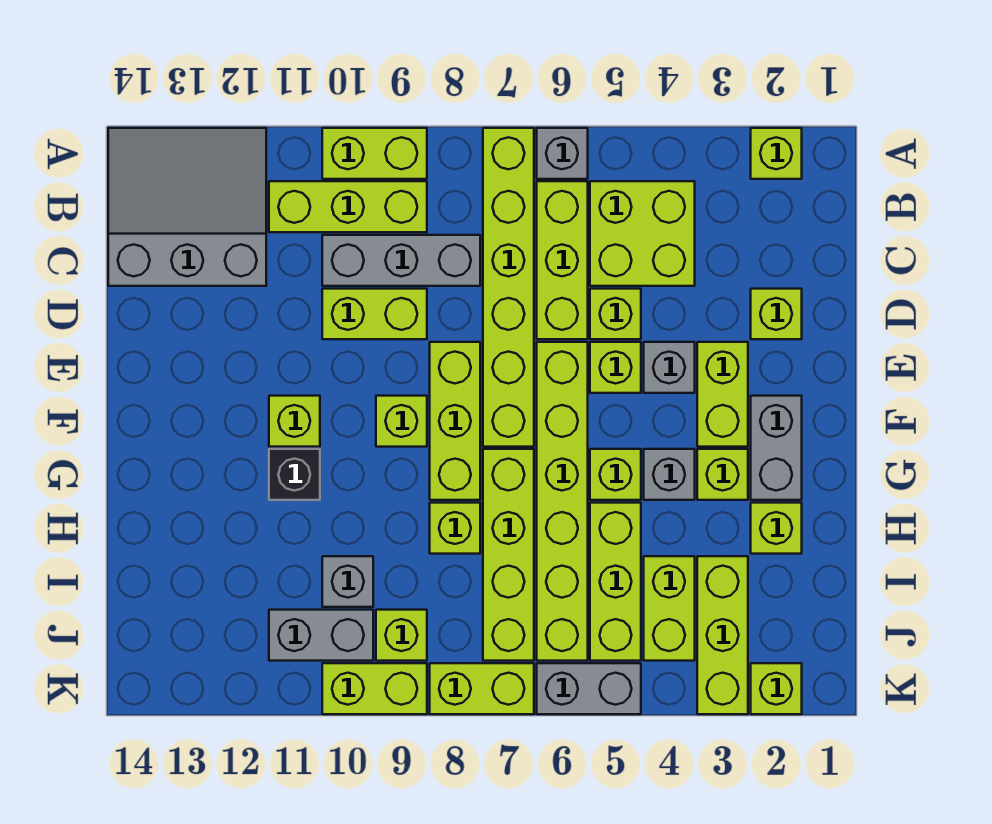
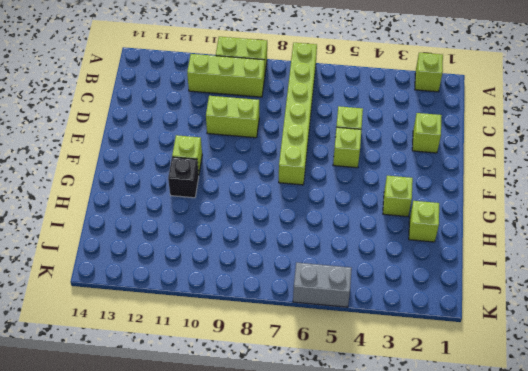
none -> grey 1x1 brick [537,128,588,179]
none -> grey 3x3 slope [108,128,266,286]
none -> lime 2x2 brick [590,181,695,286]
none -> lime 1x3 brick [537,181,588,339]

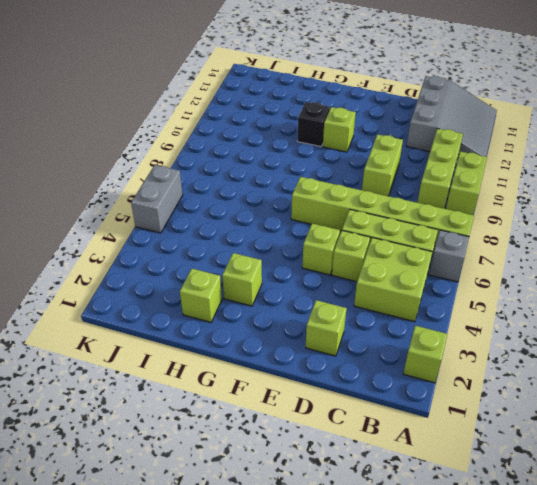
none -> grey 1x3 brick [322,235,480,286]
none -> lime 1x2 brick [697,342,748,447]
none -> grey 1x1 brick [644,342,695,393]
none -> lime 1x6 brick [537,342,588,661]

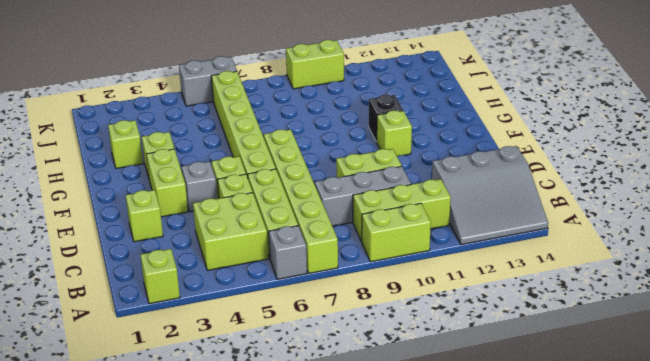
none -> lime 1x3 brick [430,342,480,500]
none -> grey 1x2 brick [751,396,802,500]
none -> lime 1x1 brick [376,396,427,447]
none -> grey 1x1 brick [644,449,695,500]

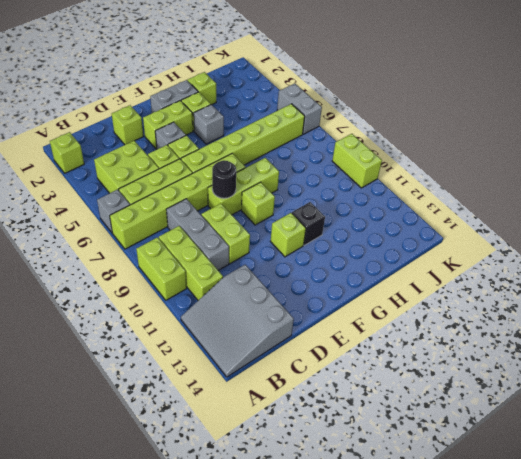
black 1x1 round brick [212,160,236,198] -> none
none -> lime 1x1 brick [590,449,641,500]
none -> lime 1x4 brick [483,449,534,661]
none -> lime 1x3 brick [590,503,641,661]
none -> lime 1x1 brick [430,503,480,554]

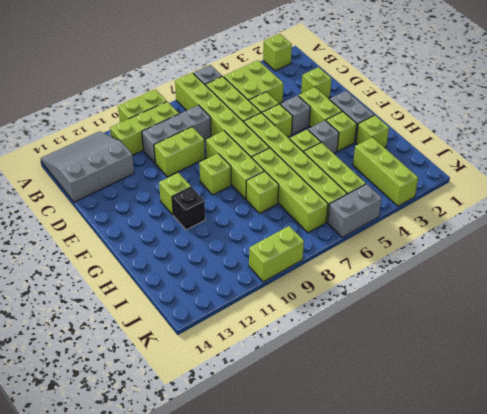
none -> lime 1x2 brick [644,556,695,661]
none -> grey 1x1 brick [322,556,373,607]
none -> lime 1x1 brick [376,610,427,661]
none -> grey 1x2 brick [269,610,373,661]

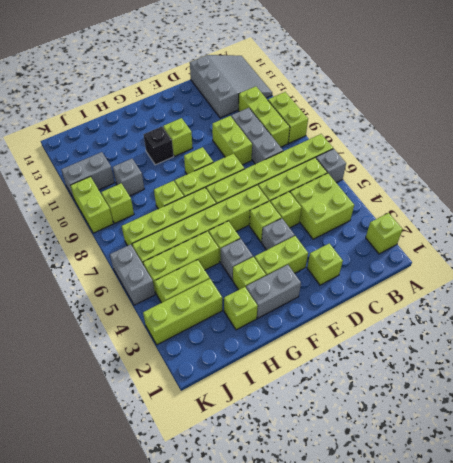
grey 1x2 brick [61,152,115,198] -> grey 1x2 brick turned to [269,610,373,661]
none -> lime 1x1 brick [751,663,802,714]
none -> lime 1x2 brick [430,663,534,714]

